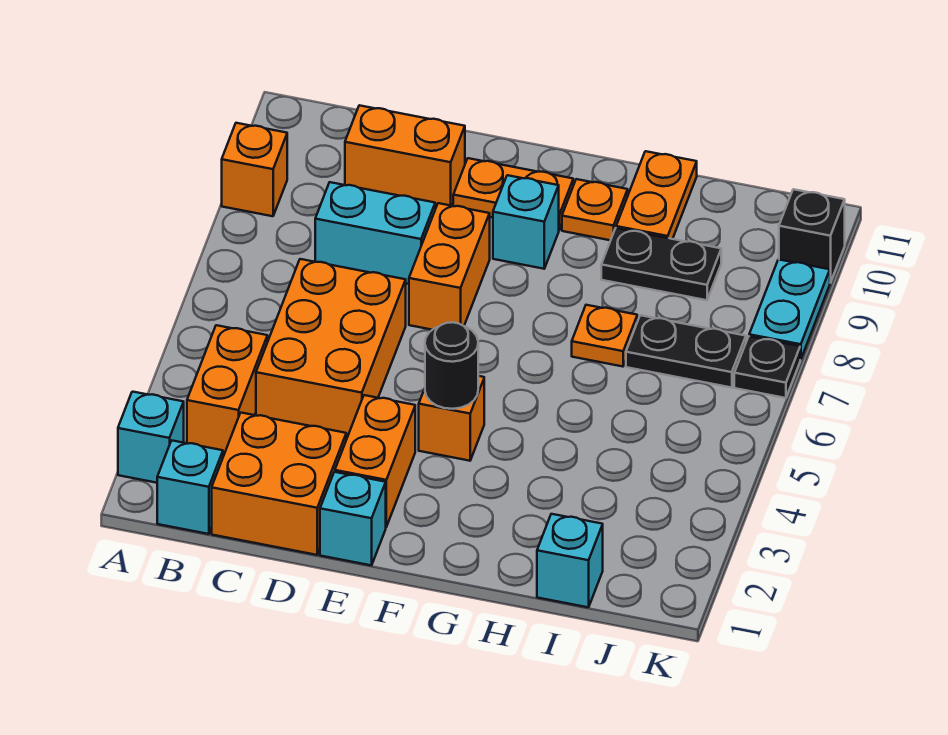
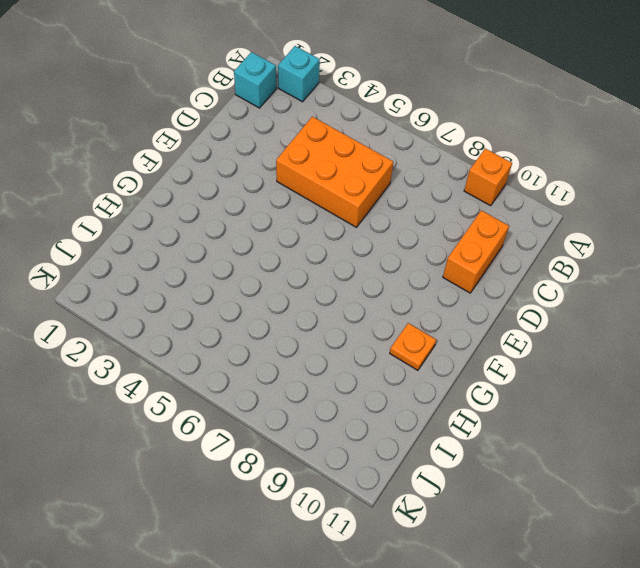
none -> orange 1x2 brick [187,325,268,454]
none -> orange 2x2 brick [212,413,346,555]
none -> cyan 1x2 brick [315,182,435,284]

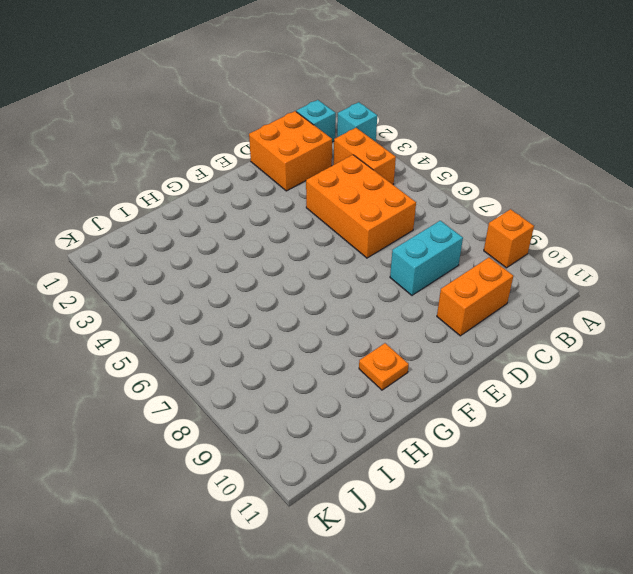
none -> cyan 1x1 brick [320,472,386,565]
none -> orange 1x2 brick [335,395,415,527]
none -> orange 1x2 brick [409,203,490,330]

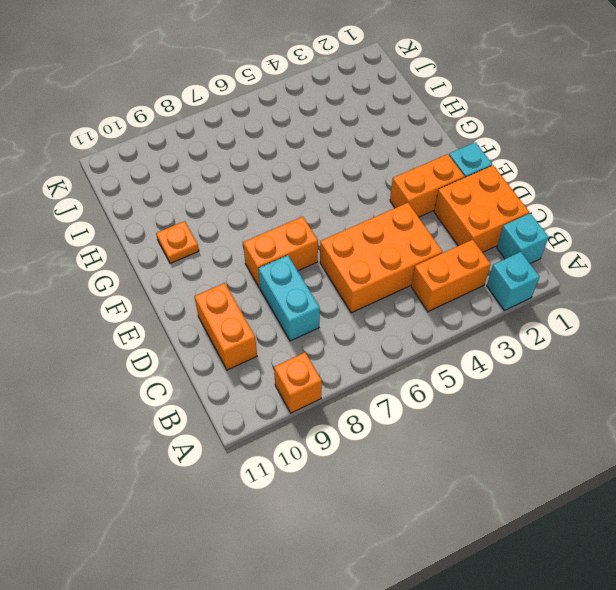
none -> orange 1x2 plate [453,158,573,230]
none -> orange 1x1 brick [419,376,484,461]
none -> cyan 1x1 brick [493,175,559,269]

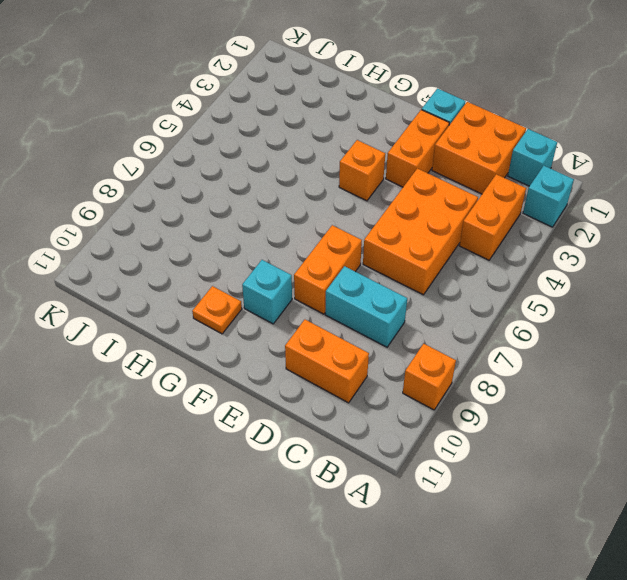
none -> orange 1x2 plate [453,158,573,230]
none -> orange 1x1 plate [572,305,637,367]
none -> black 1x2 plate [601,228,721,300]

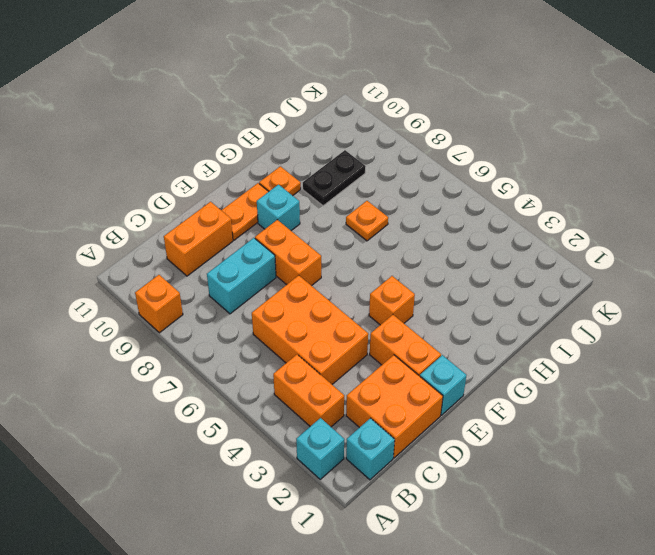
none -> orange 1x2 plate [616,151,697,239]
none -> cyan 1x1 brick [537,514,603,607]
none -> black 1x2 plate [626,315,746,388]

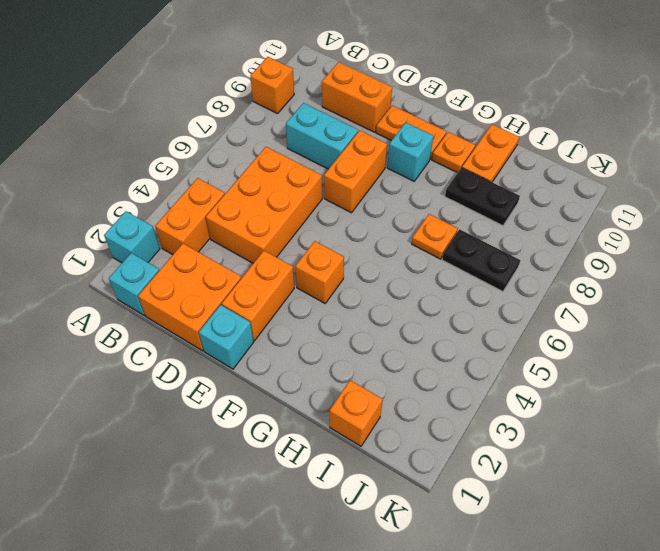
orange 1x1 brick [330,380,383,446] -> cyan 1x1 brick [537,514,603,607]
none -> black 1x1 plate [734,336,800,398]
none -> cyan 1x2 plate [749,259,830,360]
none -> black 1x1 brick [779,189,845,283]

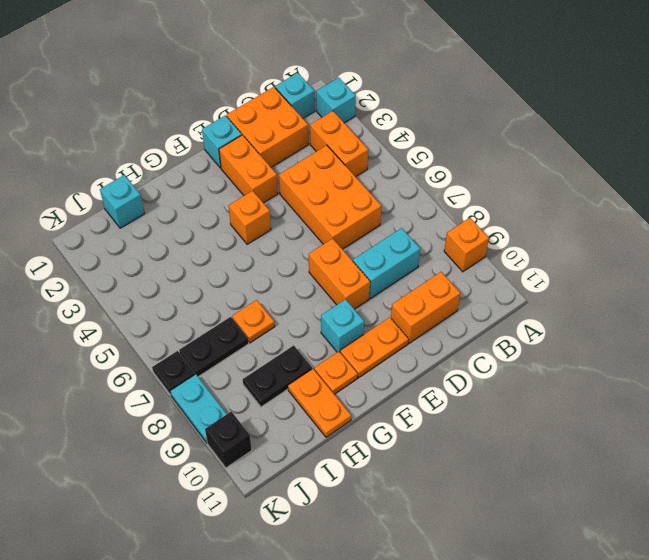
none -> black 1x1 round brick [425,322,478,409]

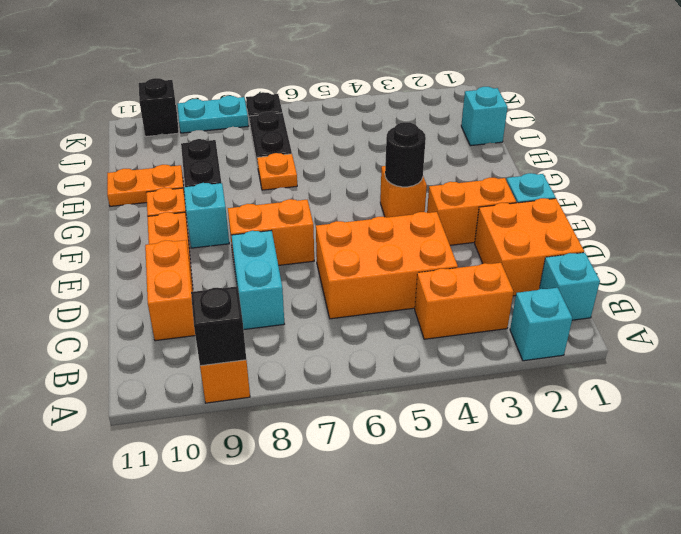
black 1x1 brick [191,286,246,366] -> none

